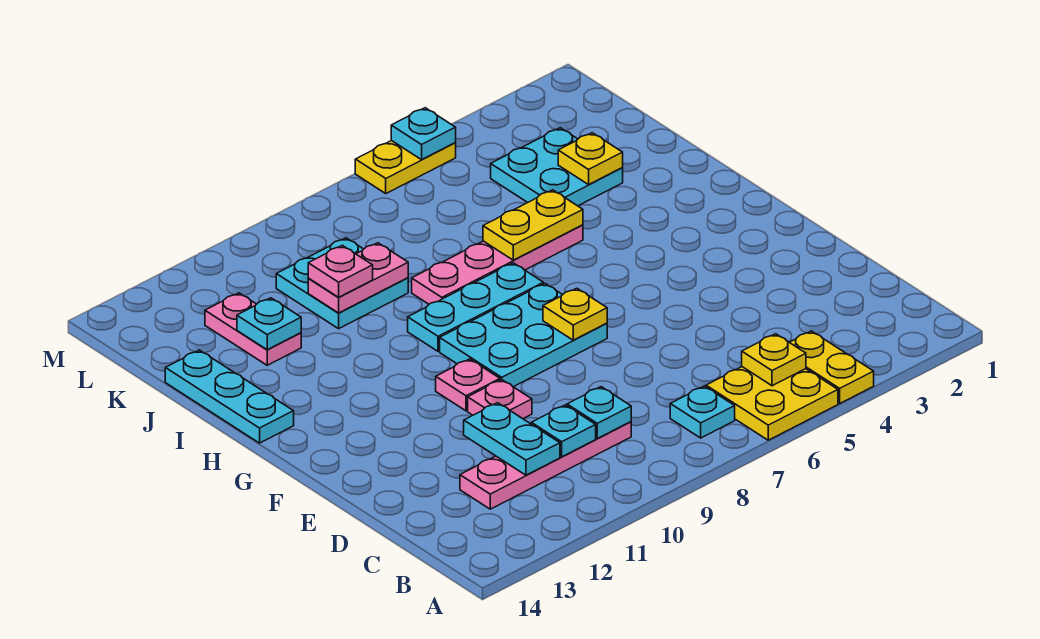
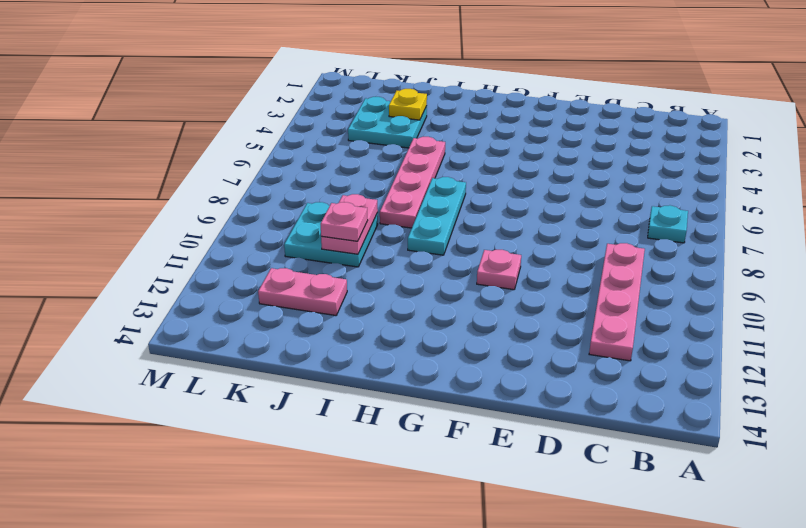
none -> yellow 1x2 plate [790,331,874,403]
none -> yellow 2x2 plate [706,367,838,440]
none -> pink 1x1 plate [468,379,532,419]

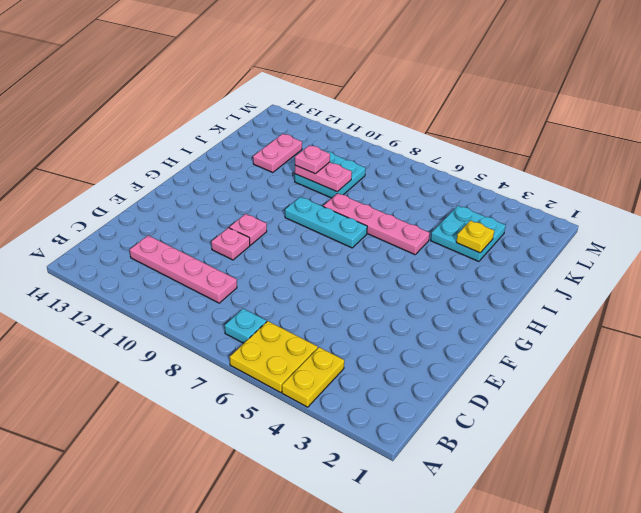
none -> cyan 2x3 plate [440,284,607,387]
none -> cyan 1x3 plate [165,350,294,443]
none -> yellow 1x2 plate [355,141,456,193]

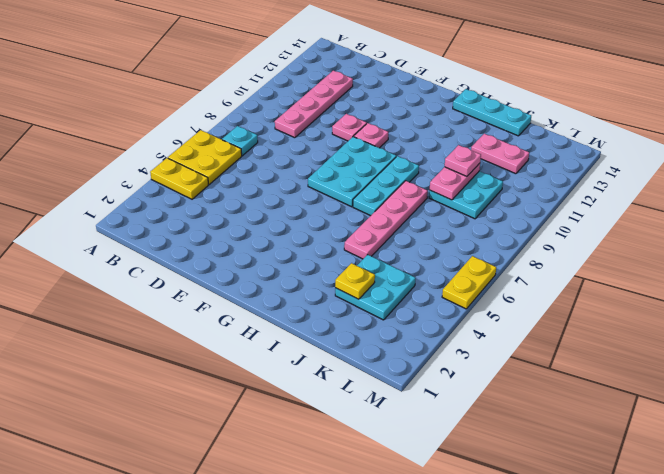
none -> yellow 1x1 plate [742,334,806,386]
none -> cyan 1x1 plate [567,387,631,439]
none -> cyan 1x1 plate [531,405,596,457]

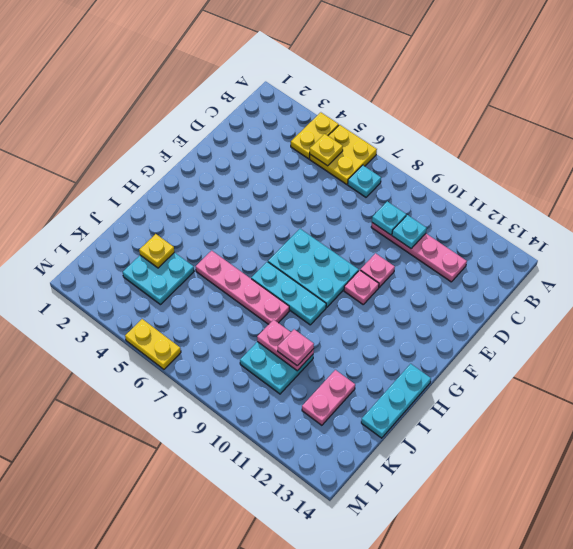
none -> cyan 1x2 plate [464,403,560,475]
none -> yellow 1x1 plate [543,288,607,340]
none -> yellow 1x2 plate [483,190,583,260]

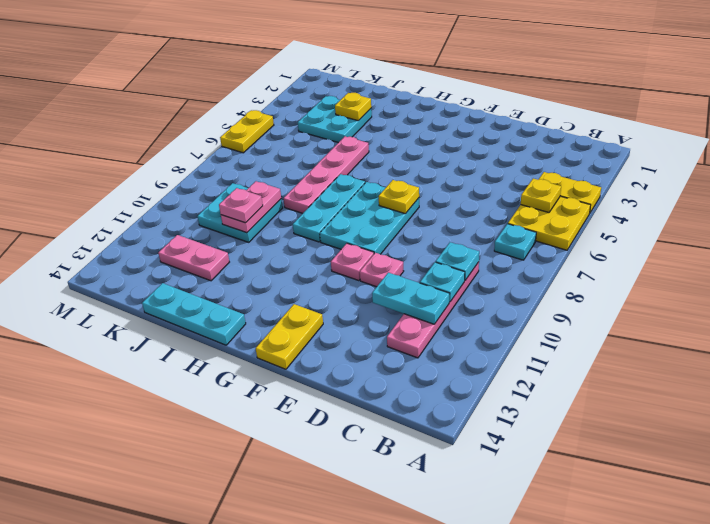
yellow 1x2 plate [256,304,323,369] -> yellow 1x2 plate moved to [483,190,583,260]
none -> cyan 1x1 plate [237,298,301,350]
none -> cyan 1x1 plate [391,108,456,160]

